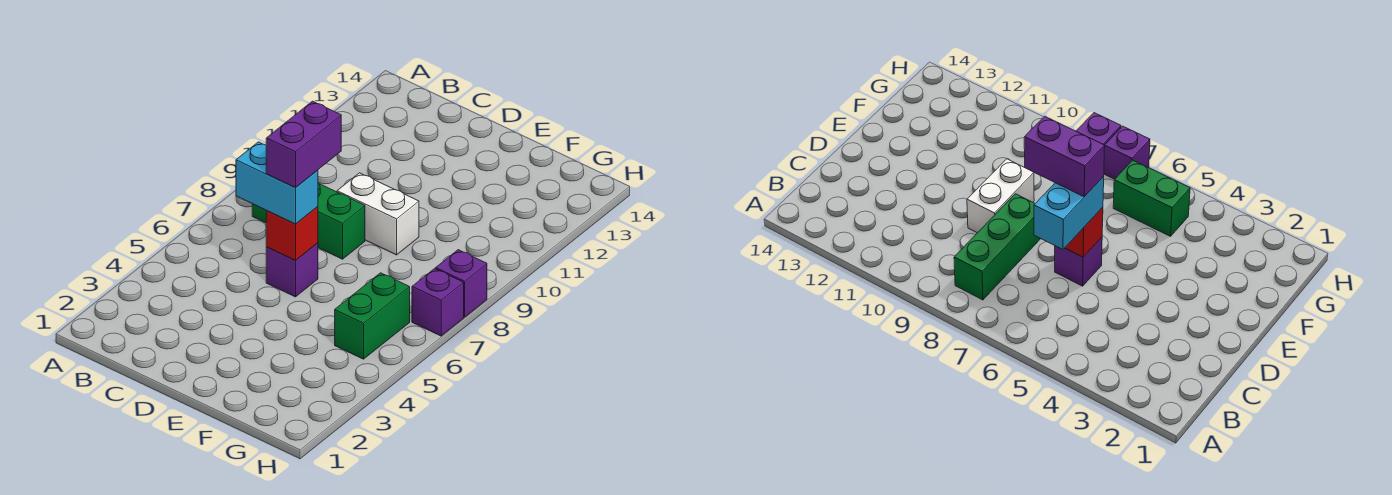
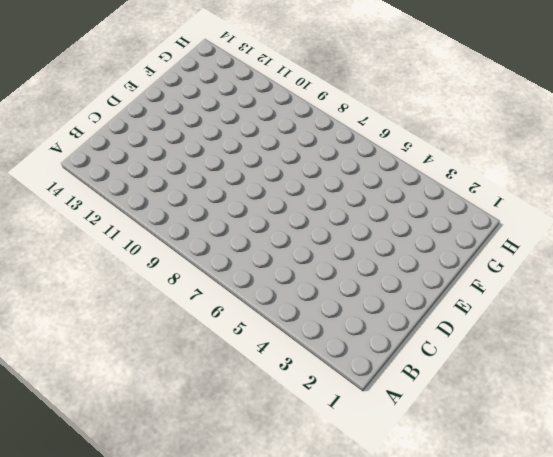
none -> green 1x3 brick [252,183,365,259]
none -> purple 1x1 brick [266,243,318,297]

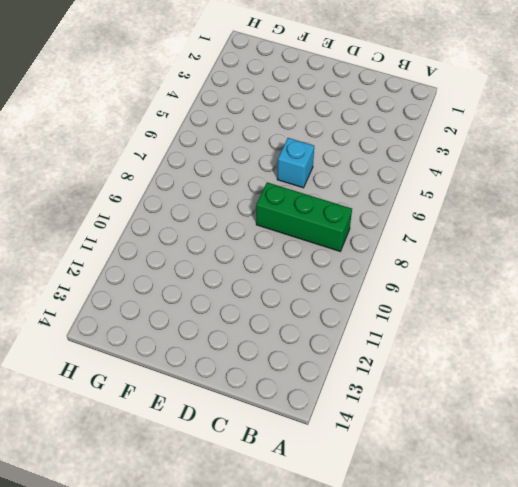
cyan 1x1 brick [277,138,314,188] -> purple 1x1 brick [266,243,318,297]
none -> white 1x2 brick [337,173,419,255]
none -> green 1x2 brick [335,273,410,359]

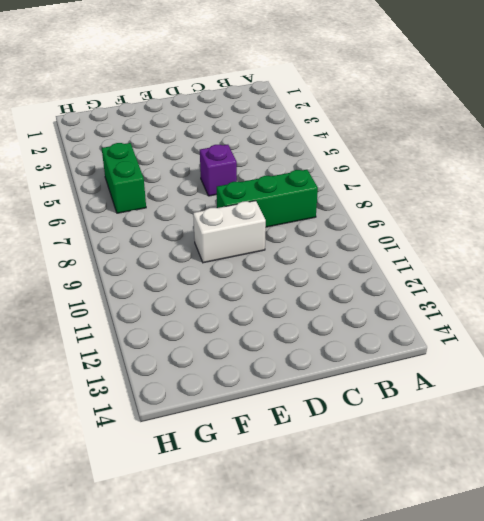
none -> purple 1x1 brick [412,269,464,336]
none -> purple 1x1 brick [436,250,487,317]

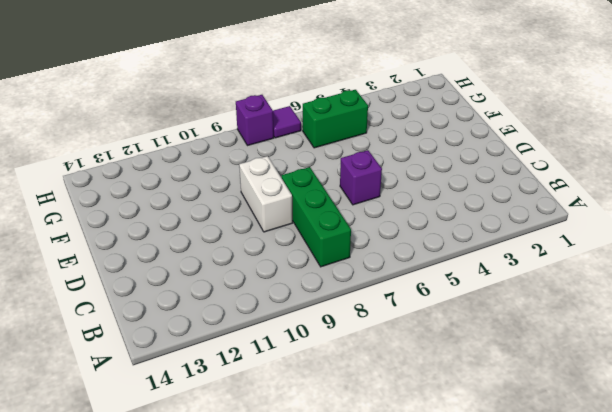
purple 1x1 tile [273,106,301,138] -> purple 1x1 brick [412,269,464,336]
none -> red 1x1 brick [266,207,318,261]
none -> cyan 1x2 brick [236,142,318,224]

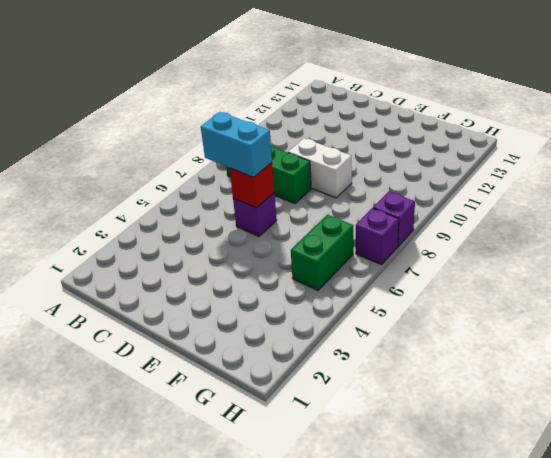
none -> purple 1x2 brick [266,101,341,188]

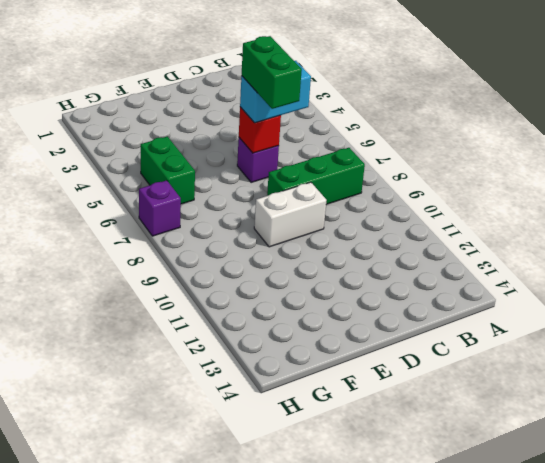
green 1x2 brick [242,36,302,109] -> purple 1x2 brick [266,101,341,188]
none -> purple 1x1 brick [436,250,487,317]

